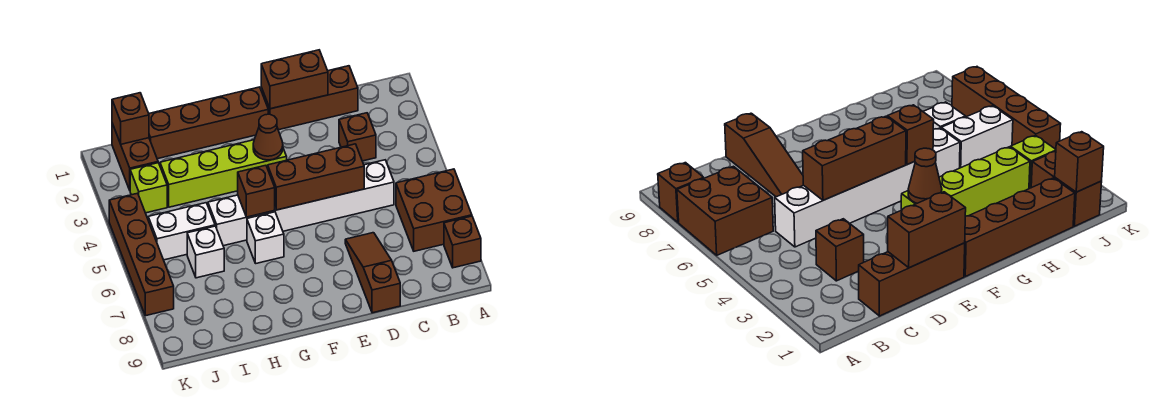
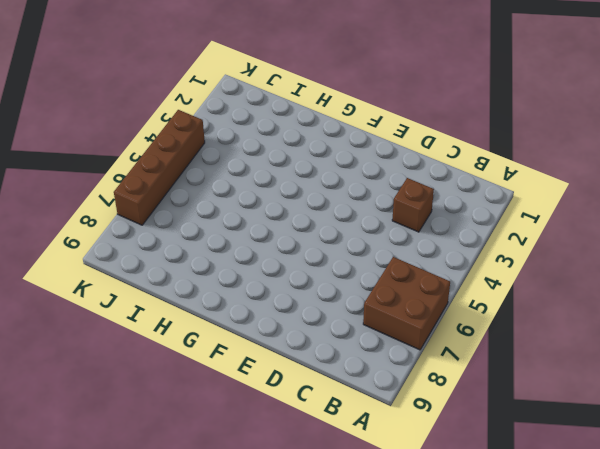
none -> brown 1x1 brick [444,216,481,268]
none -> brown 1x3 brick [261,66,358,130]
none -> white 1x6 brick [208,160,394,246]

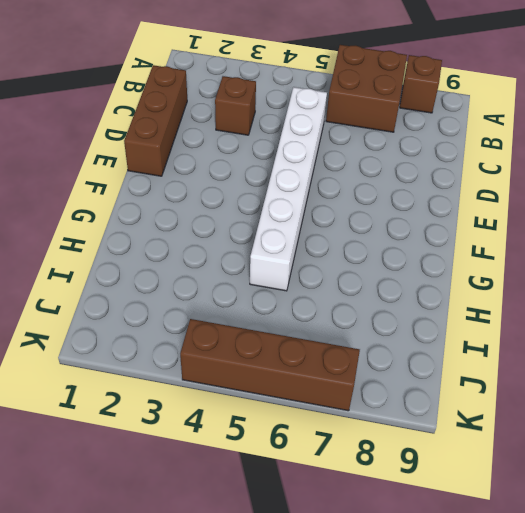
none -> brown 1x3 slope [345,233,400,313]
none -> brown 1x4 brick [149,87,268,159]
none -> lime 1x4 brick [160,140,287,207]

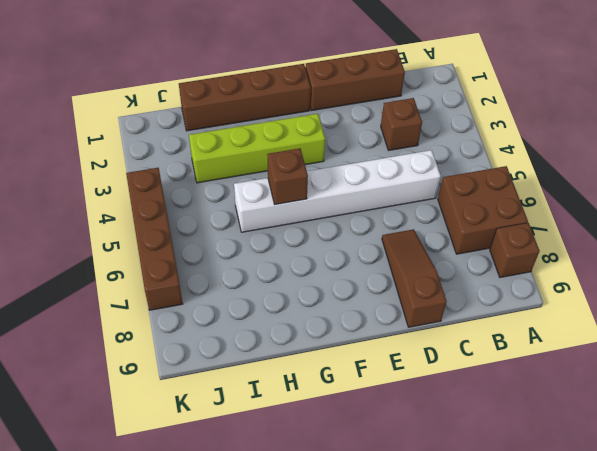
none -> white 1x1 brick [247,212,284,263]
none -> white 1x2 brick [148,203,215,260]
none -> white 1x1 brick [187,226,224,278]

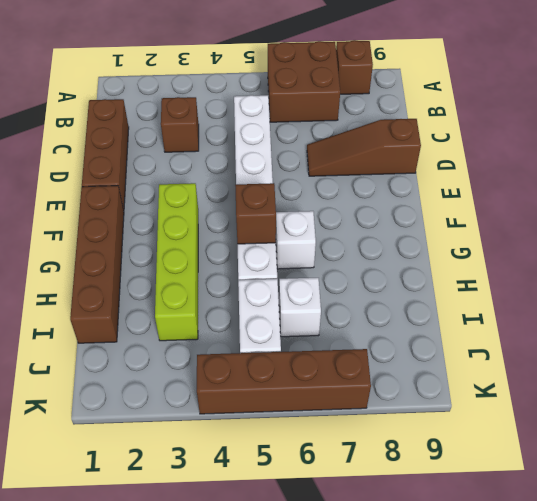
none -> brown 1x2 brick [112,123,158,190]
none -> lime 1x1 brick [130,163,167,213]
none -> brown 1x2 brick [261,50,328,109]

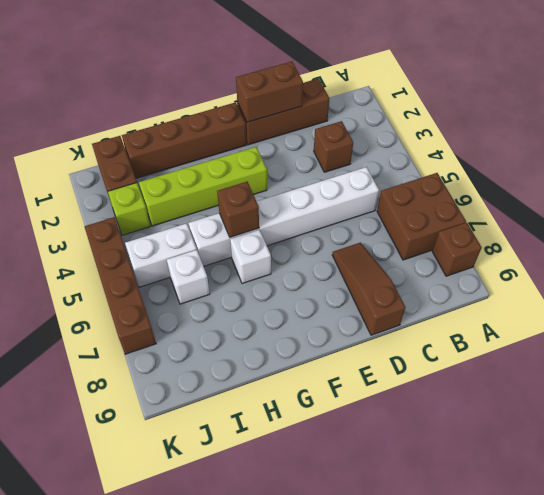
none -> brown 1x3 brick [268,144,364,210]
none -> brown 1x1 cone [253,114,283,160]
none -> brown 1x1 brick [112,93,149,144]

